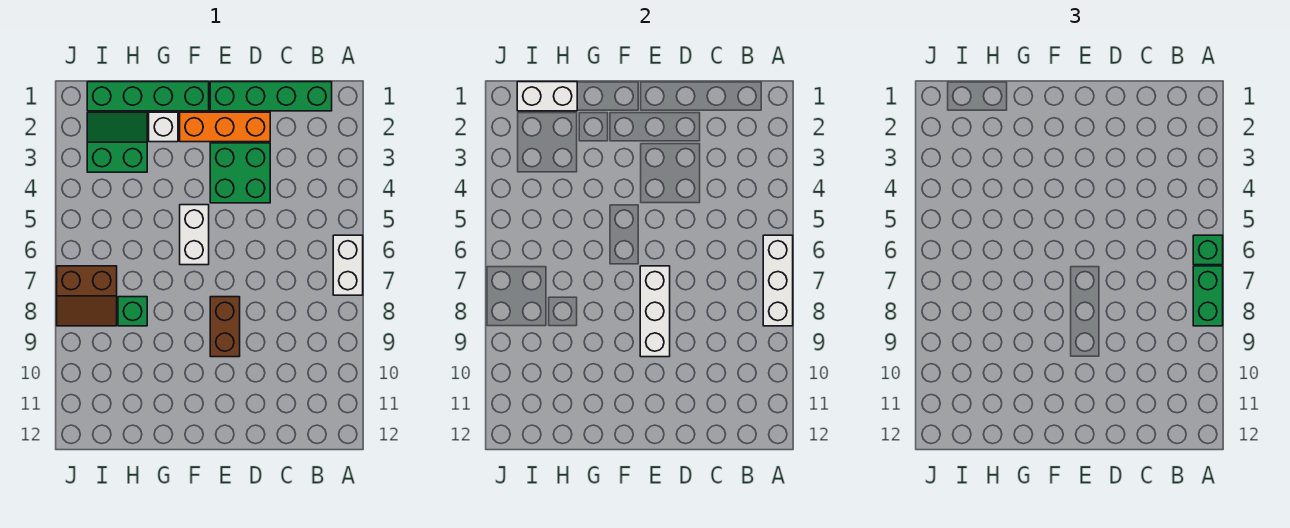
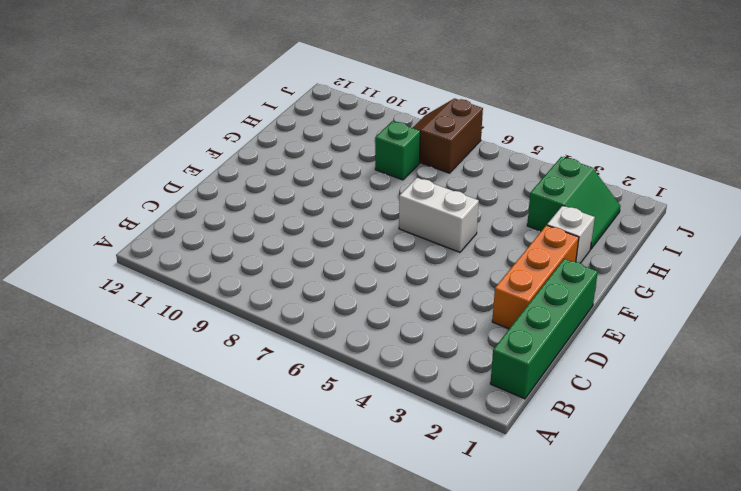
none -> white 1x2 brick [333,235,363,295]
none -> green 2x2 brick [210,143,270,203]
none -> brown 1x2 brick [210,297,240,357]

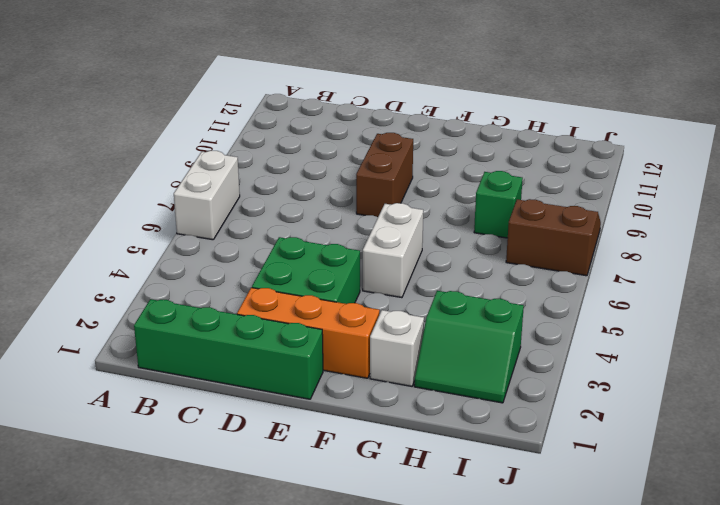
none -> green 1x4 brick [87,82,209,111]
none -> white 1x3 brick [763,235,793,326]
none -> white 1x3 brick [640,266,670,357]

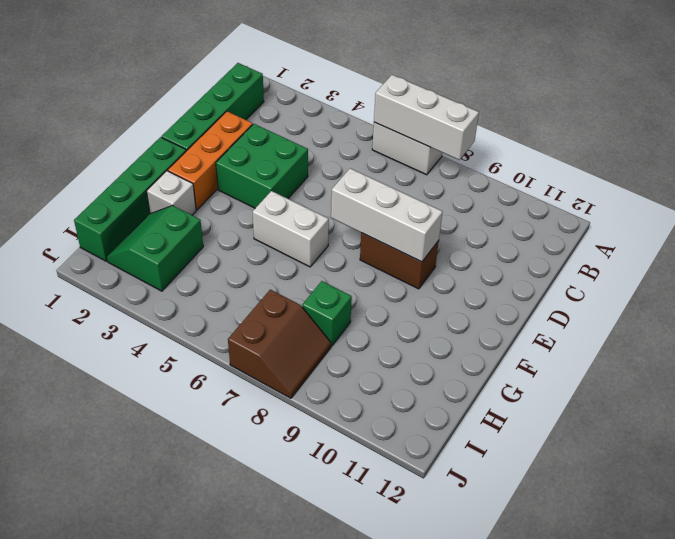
none -> white 1x2 brick [517,82,577,111]
none -> green 1x1 brick [1193,235,1223,265]
none -> green 1x2 brick [1193,266,1223,326]

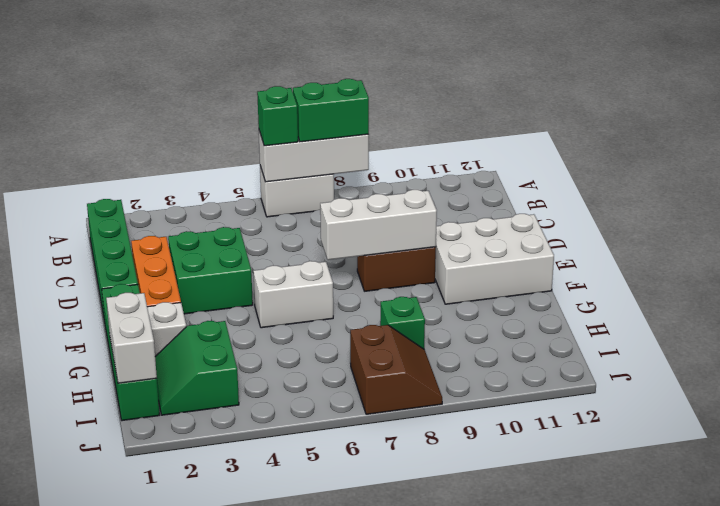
white 2x3 brick [435,214,554,304] -> none

